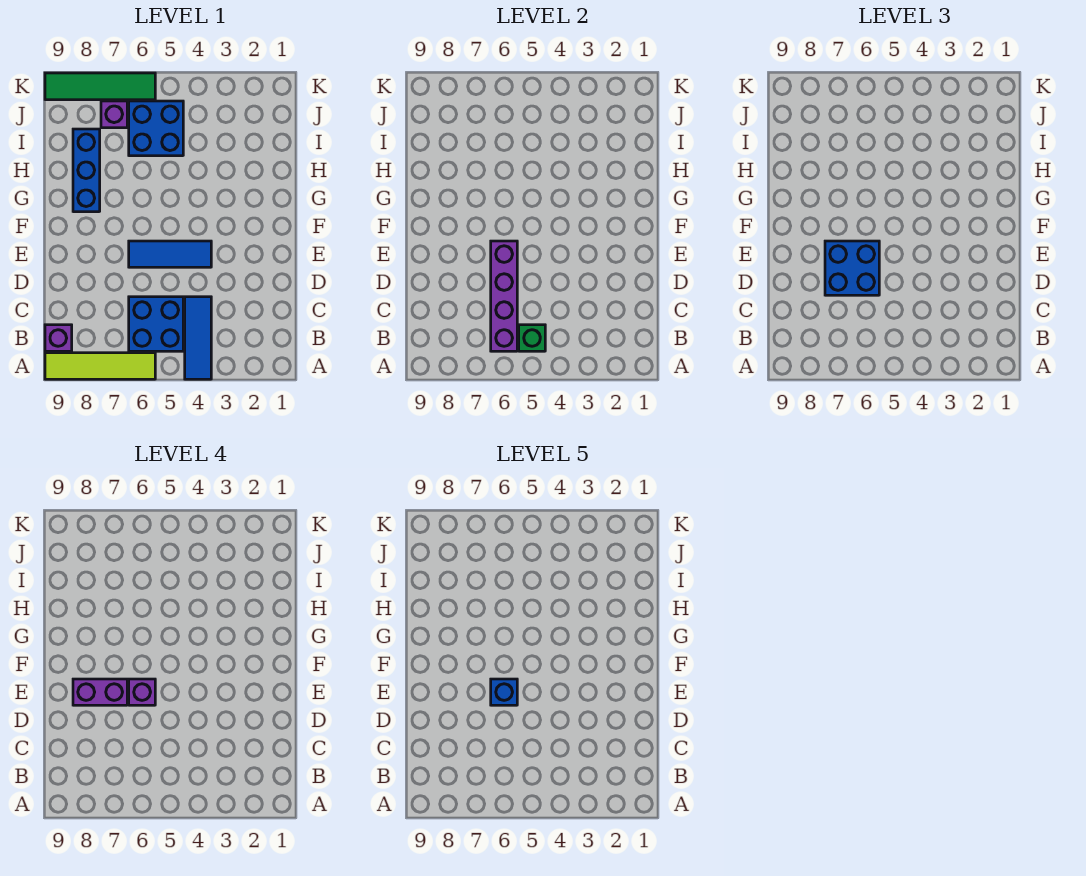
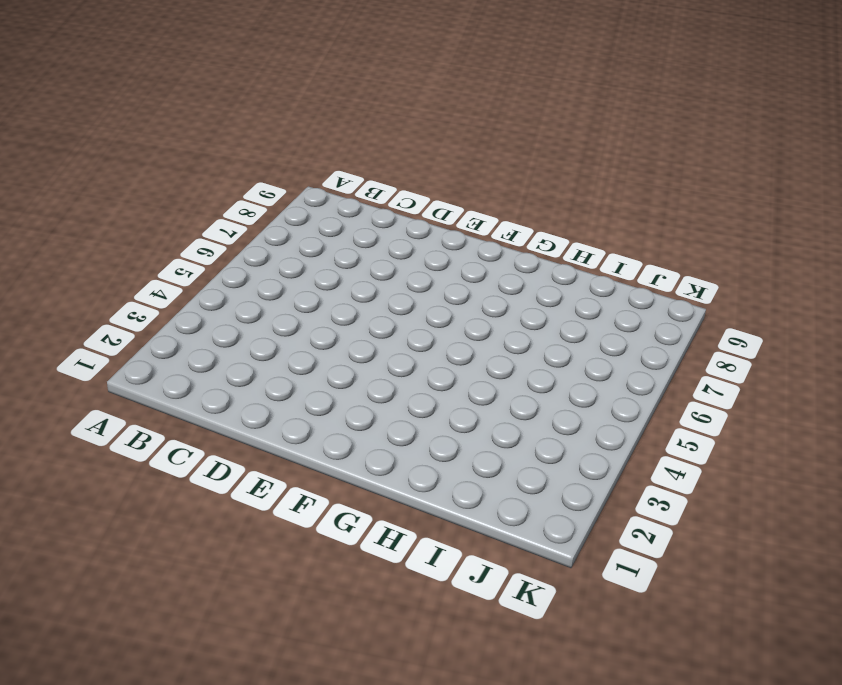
none -> blue 1x3 tile [185,297,211,379]
none -> lime 1x4 tile [45,353,155,379]
none -> blue 2x2 brick [129,297,183,351]

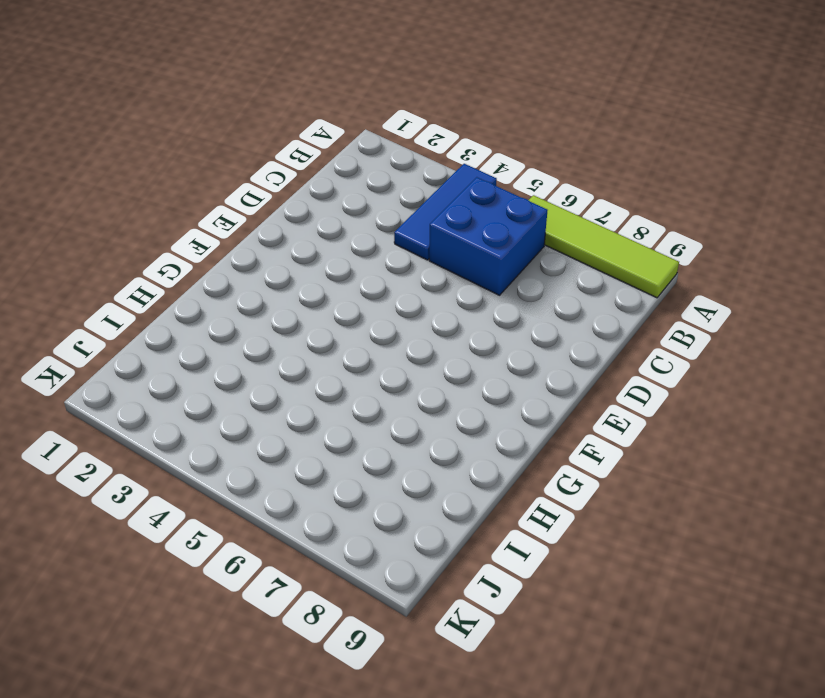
none -> purple 1x1 brick [45,325,72,351]
none -> blue 1x3 tile [129,241,211,267]
none -> blue 1x3 brick [73,129,100,212]

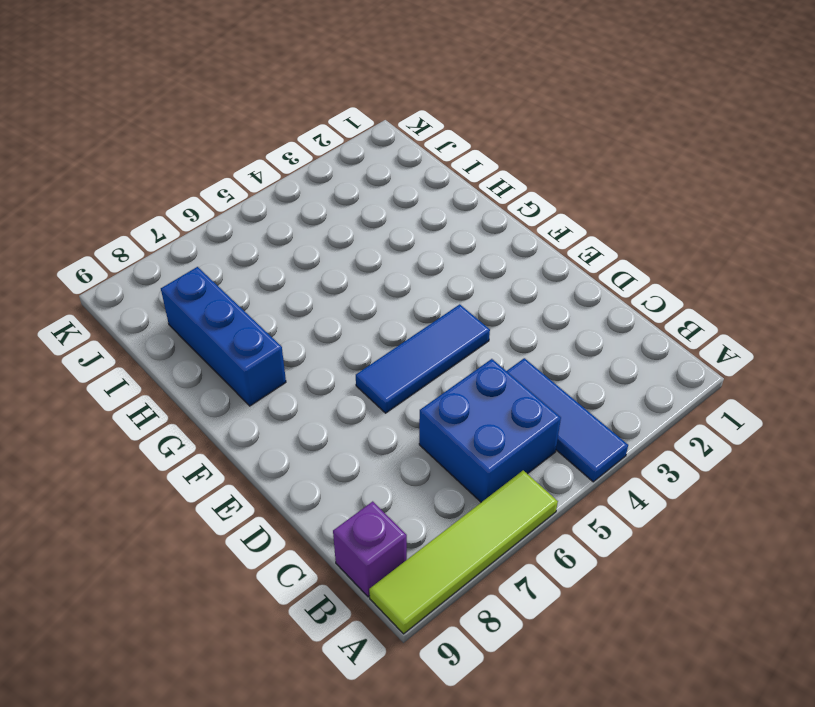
none -> blue 2x2 brick [129,101,183,156]
none -> purple 1x1 brick [101,101,127,128]
none -> green 1x4 tile [45,73,155,100]

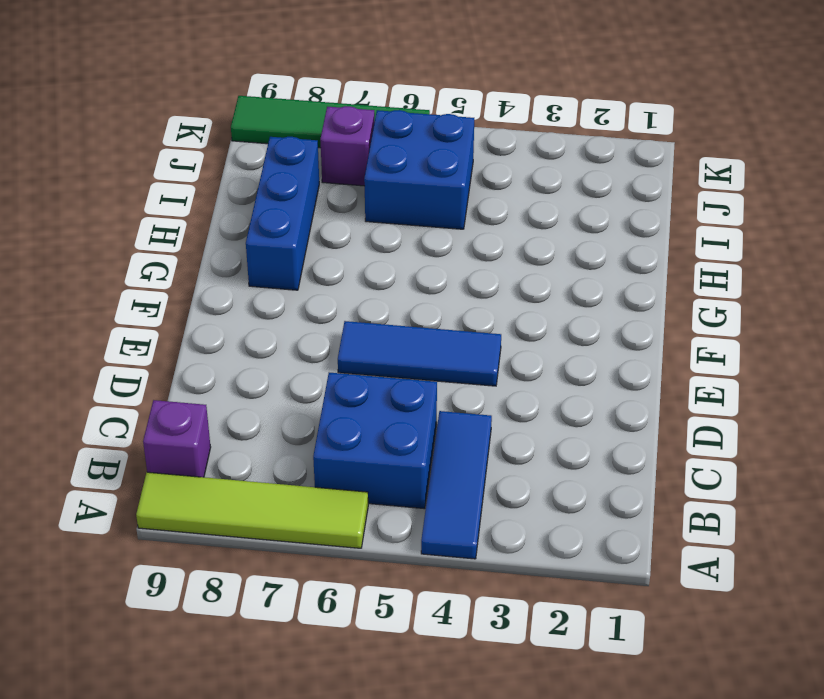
none -> green 1x1 brick [519,325,545,351]
none -> purple 1x4 brick [491,241,517,351]
none -> blue 2x2 brick [825,241,879,295]

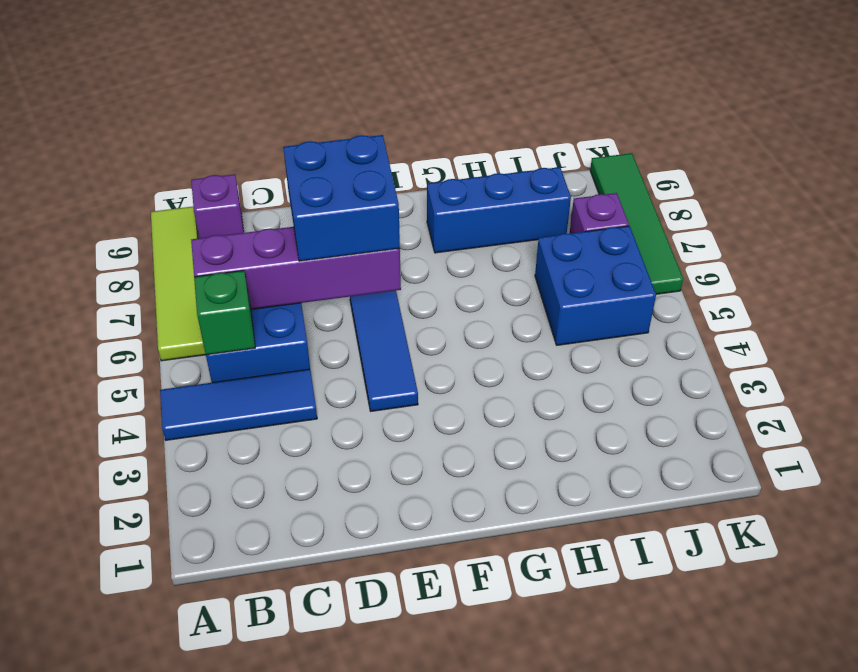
none -> purple 1x1 brick [129,679,155,705]
none -> purple 1x2 brick [73,679,127,705]
none -> blue 1x1 brick [491,679,517,705]

